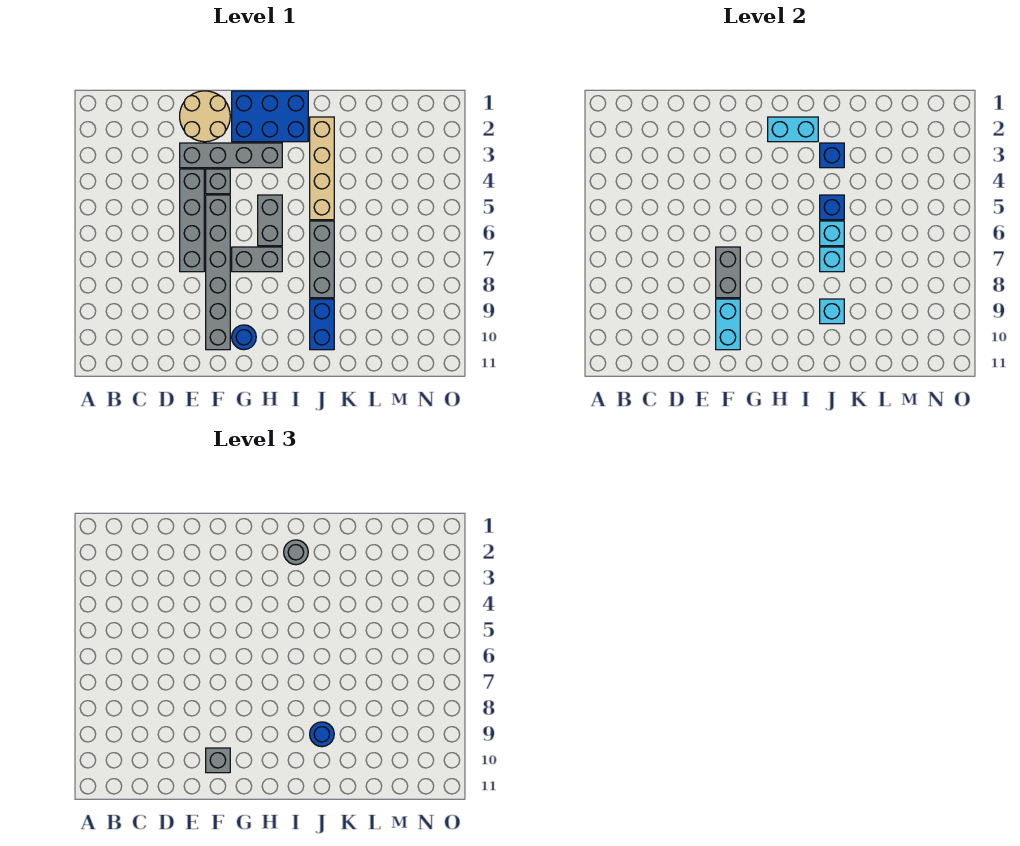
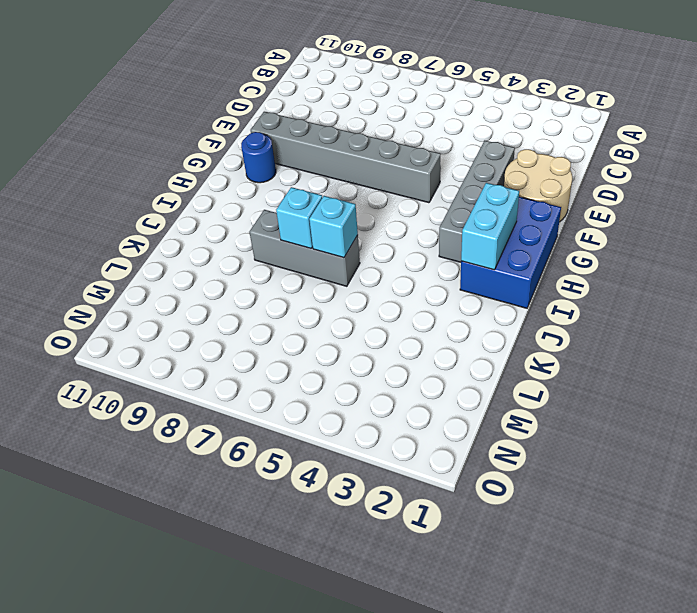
none -> grey 1x4 brick [180,169,204,272]
none -> grey 1x1 brick [206,169,230,194]
none -> grey 1x2 brick [232,247,282,272]

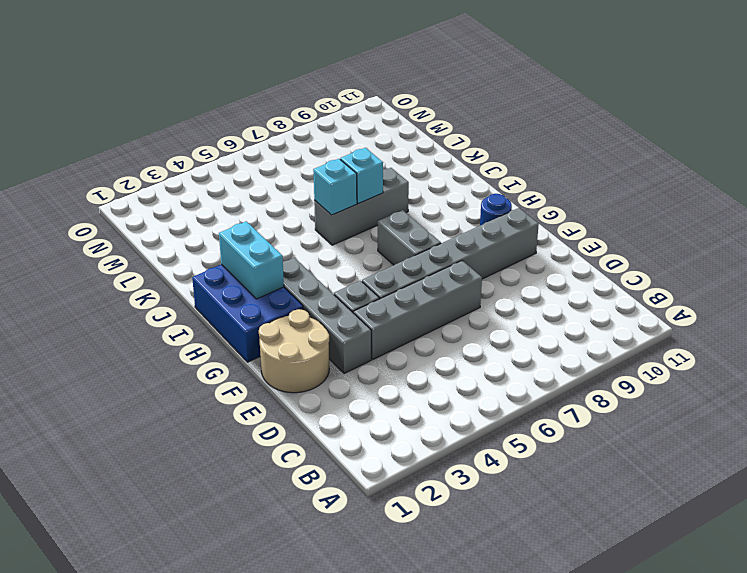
none -> grey 1x2 brick [258,195,282,246]
none -> tan 1x4 brick [310,117,334,220]
none -> blue 1x2 brick [310,299,334,350]

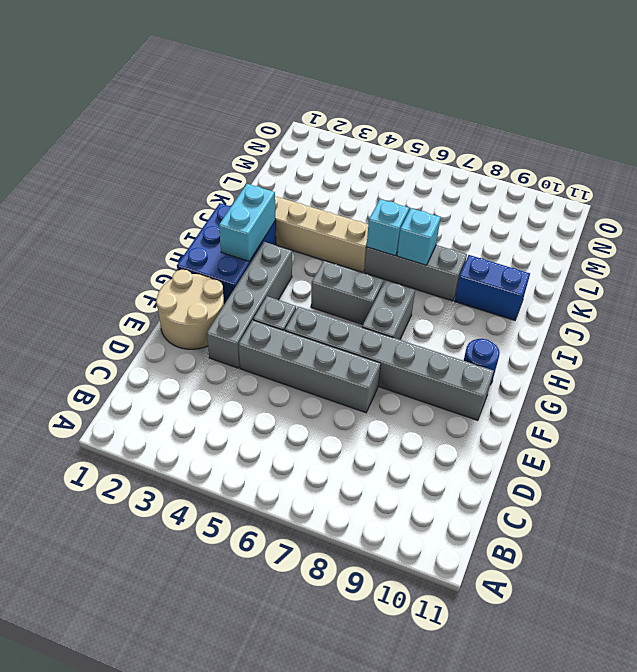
none -> grey 1x2 brick [716,247,740,298]
none -> cyan 1x2 brick [716,299,740,350]
none -> blue 1x1 brick [820,143,844,168]

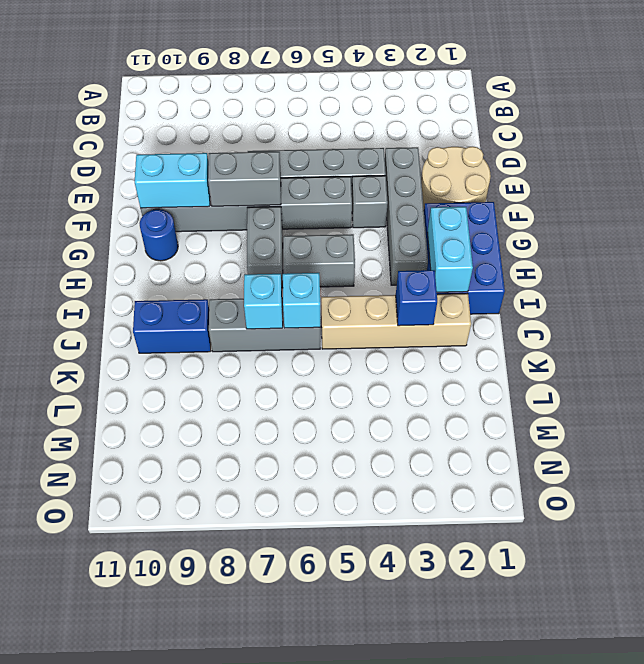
none -> blue 1x1 brick [820,195,844,220]
none -> cyan 1x1 brick [820,299,844,324]
none -> grey 1x1 brick [206,748,230,773]

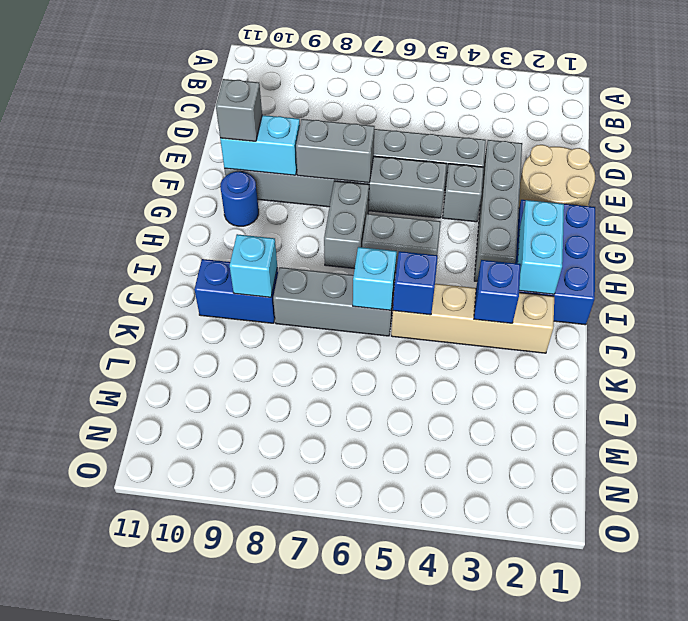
none -> cyan 1x1 brick [820,247,844,272]
none -> grey 1x1 round brick [284,540,308,565]
none -> blue 1x1 round brick [310,722,334,747]

